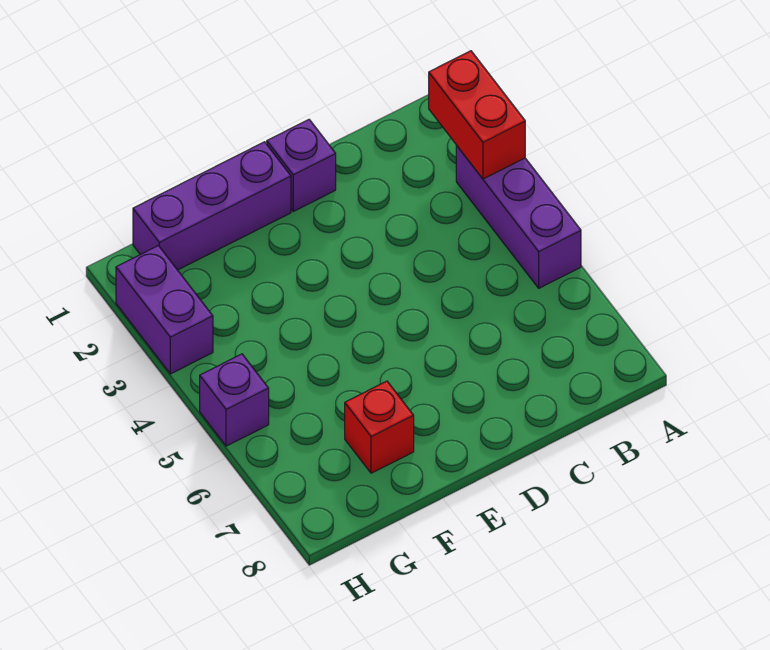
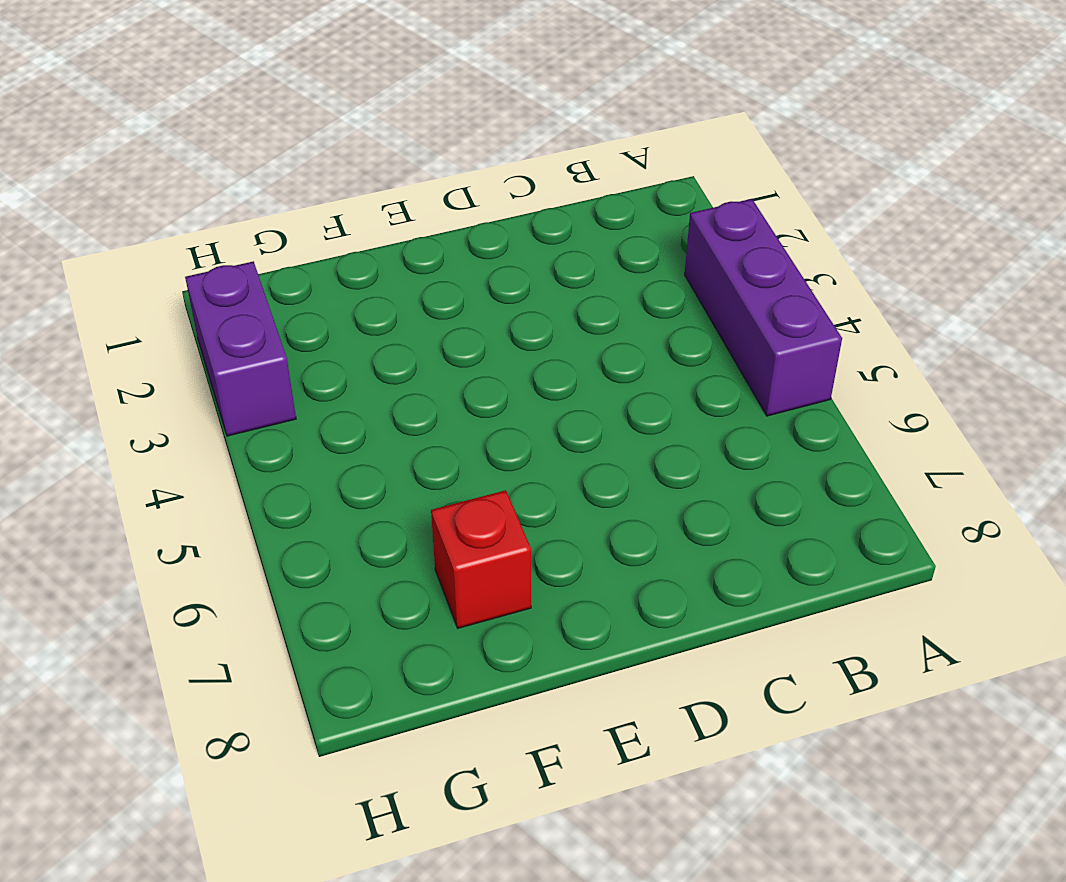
none -> purple 1x1 brick [267,120,336,211]
none -> purple 1x3 brick [133,142,291,270]

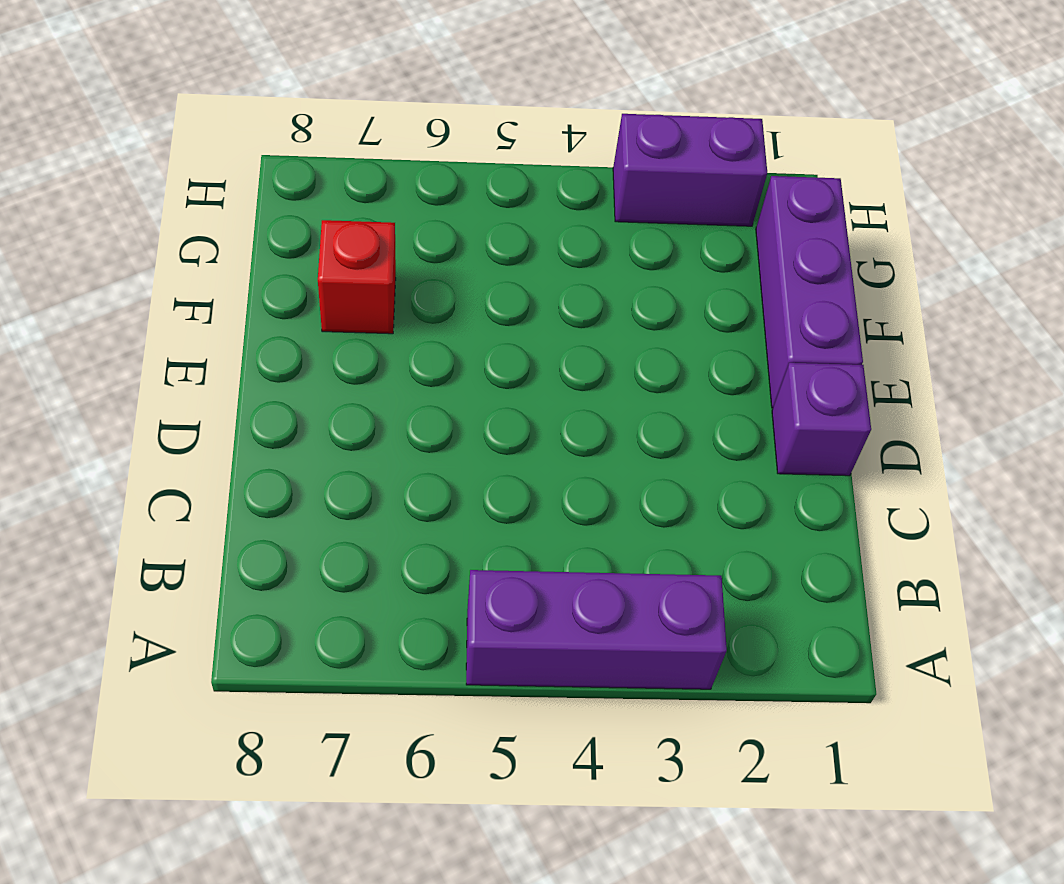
none -> purple 1x1 brick [200,354,269,446]
none -> red 1x2 brick [429,51,525,179]

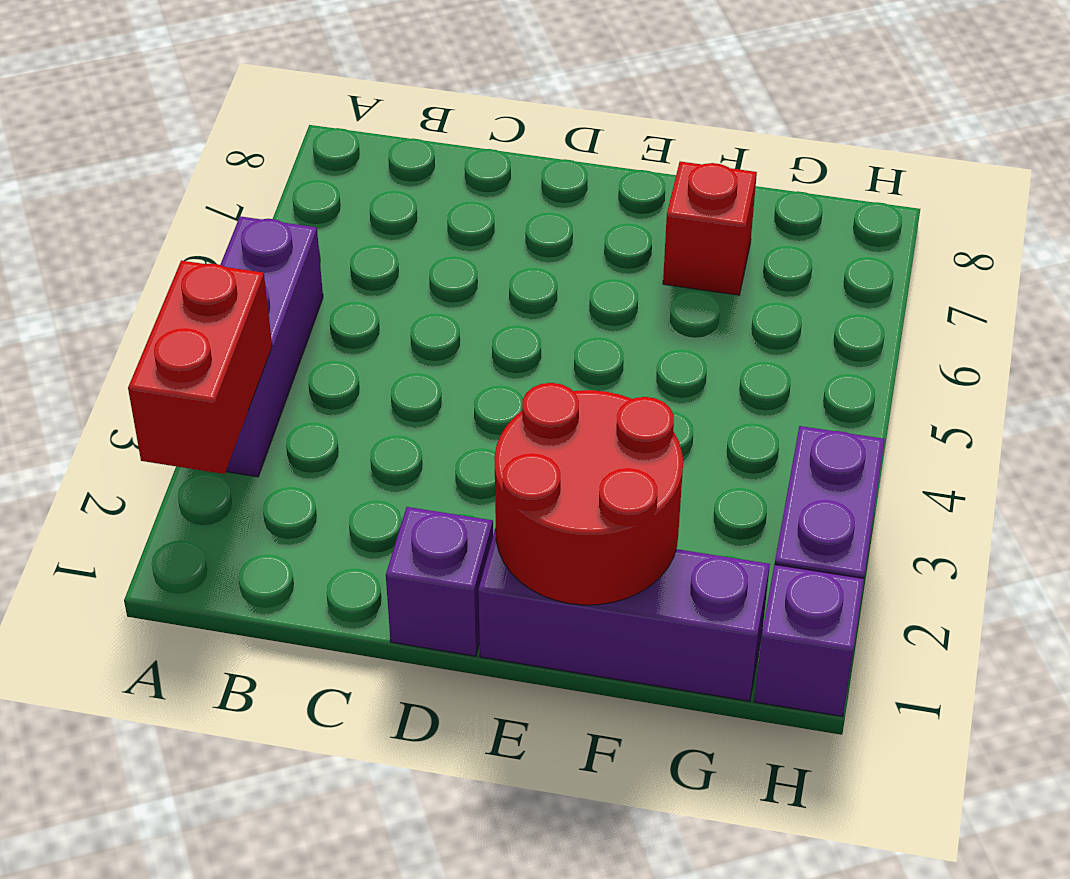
red 2x2 round brick [494,383,683,605] -> none
purple 1x1 brick [754,565,864,717] -> purple 1x1 brick moved to [200,354,269,446]

